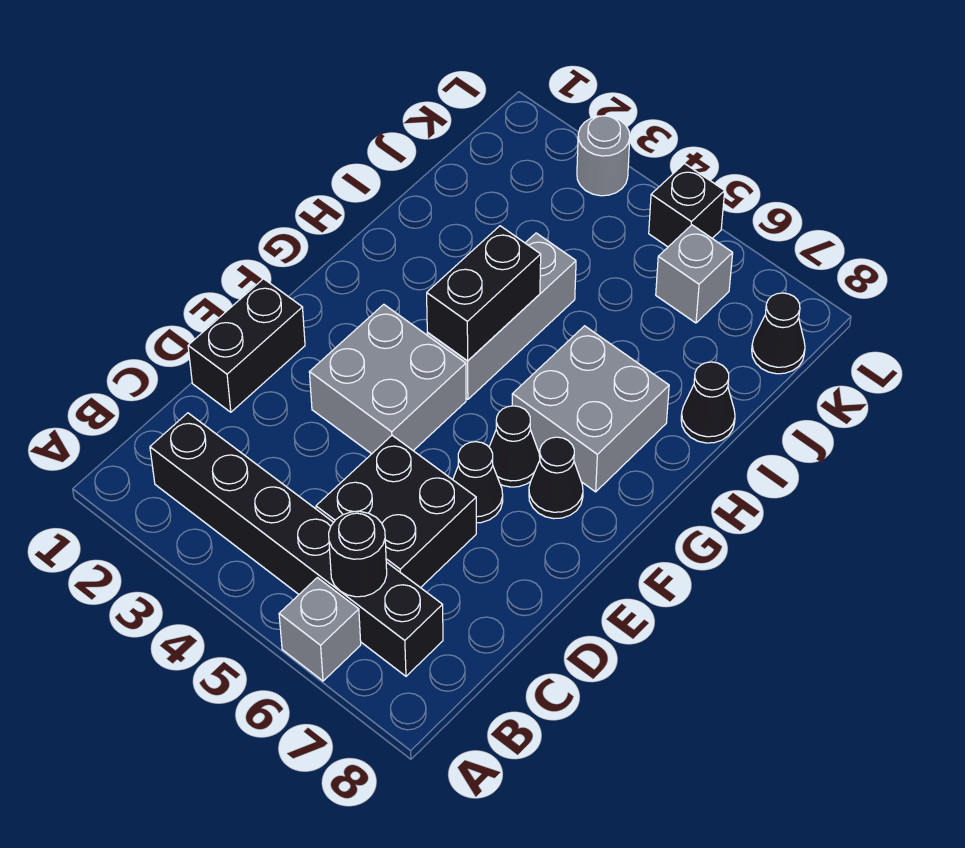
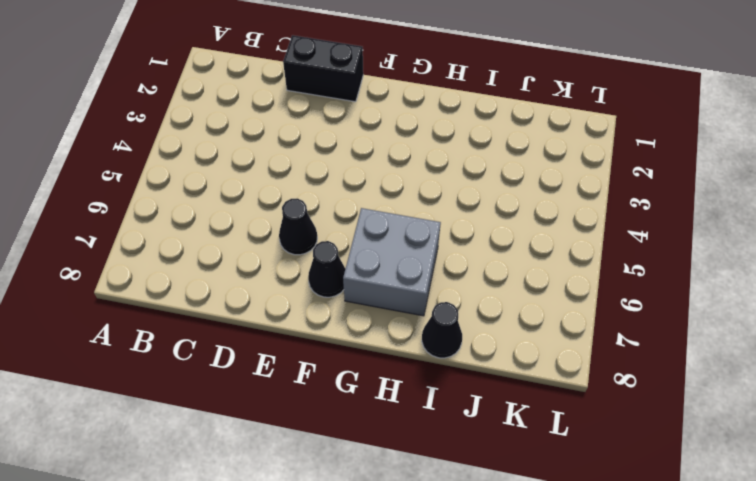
none -> grey 1x1 brick [279,578,361,681]
none -> black 1x6 brick [150,413,443,676]
none -> black 2x2 brick [316,436,476,588]

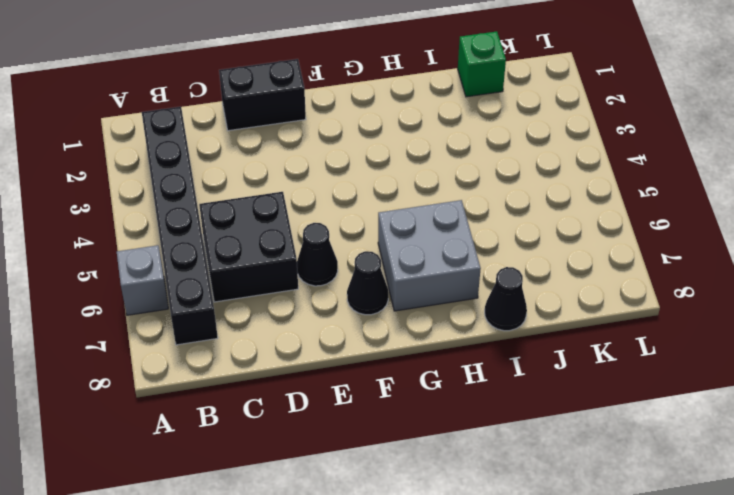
green 1x1 brick [458,31,506,97] -> none
none -> grey 2x2 brick [309,304,466,454]
none -> black 1x1 cone [489,406,540,487]
none -> grey 1x3 brick [427,233,576,399]

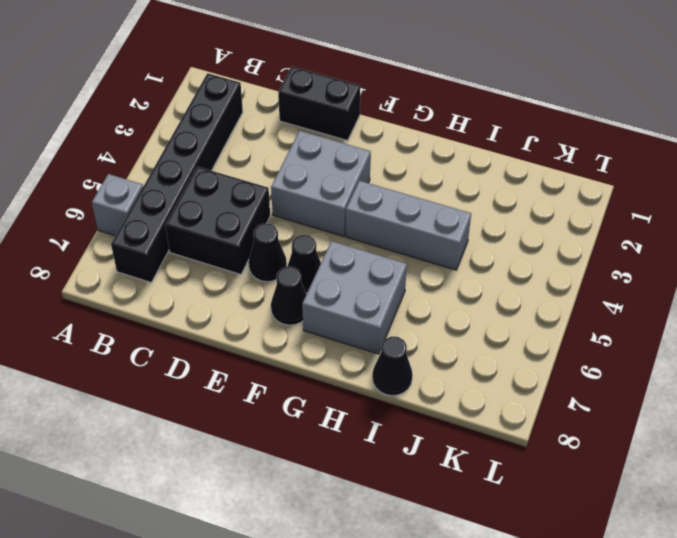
none -> grey 1x1 brick [656,225,733,323]
none -> black 1x1 cone [752,293,805,374]
none -> grey 1x1 round brick [577,116,630,196]

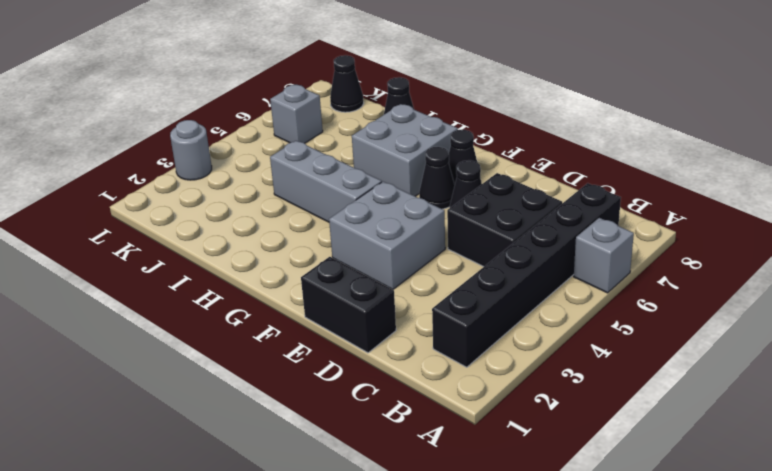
none -> black 1x1 brick [649,164,725,247]
none -> black 1x1 round brick [329,511,387,597]
none -> black 1x2 brick [427,226,541,361]

